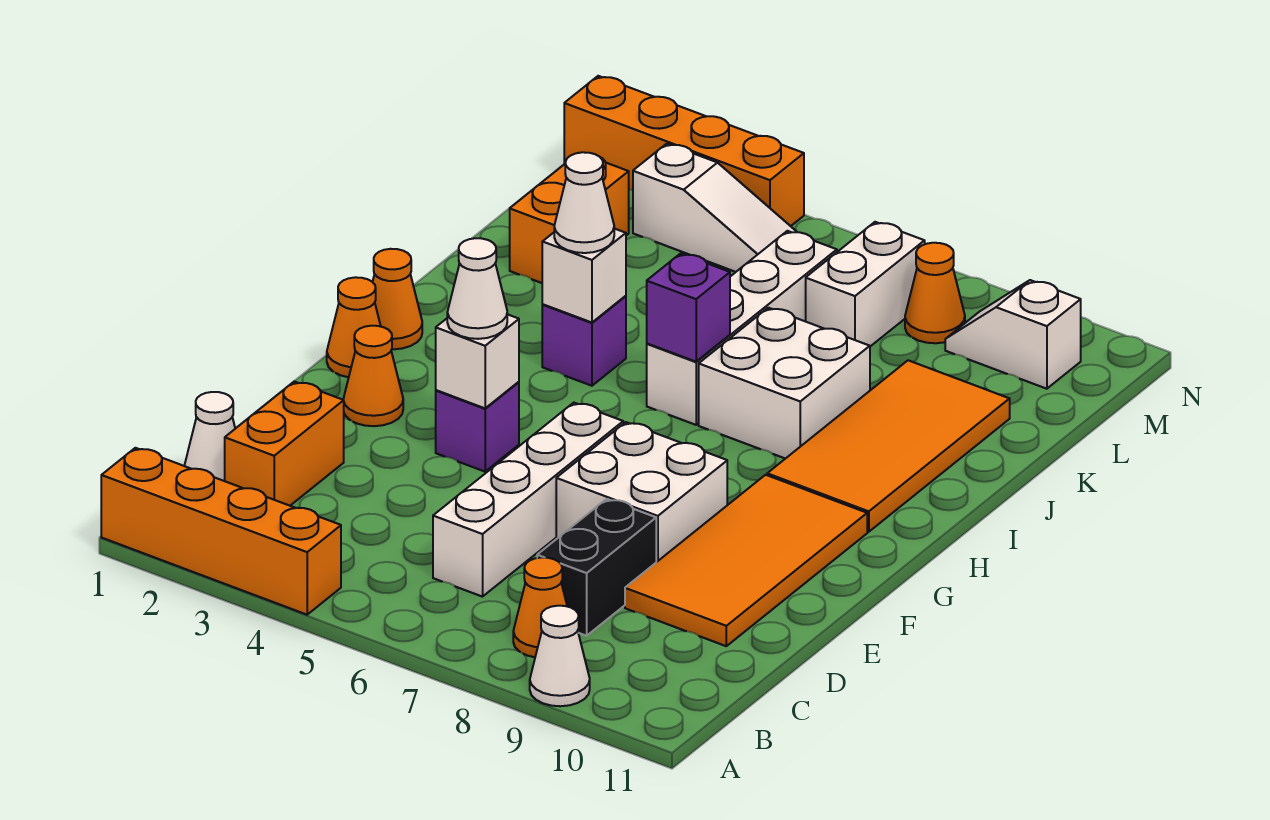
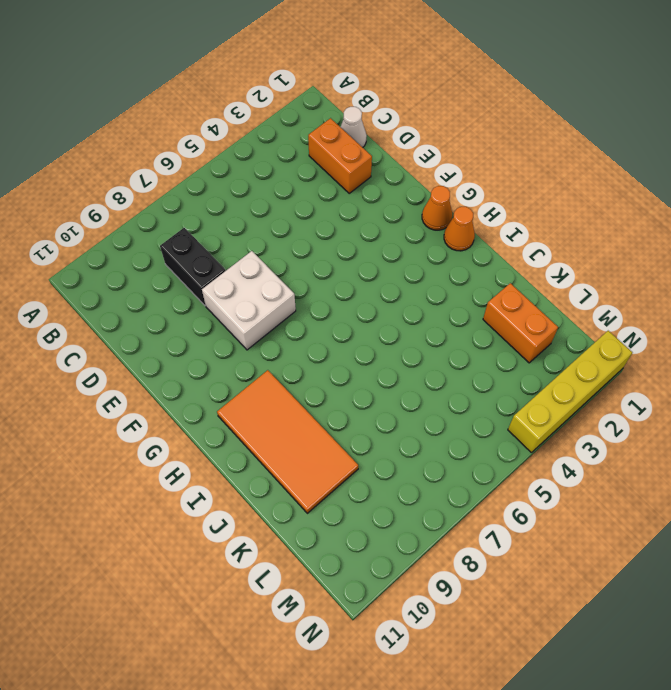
yellow 1x4 brick [508,331,632,453] -> orange 1x4 brick [564,76,804,226]
none -> orange 1x4 brick [101,448,341,615]
none -> white 1x1 cone [530,606,590,706]
none -> orange 1x1 cone [513,557,567,657]

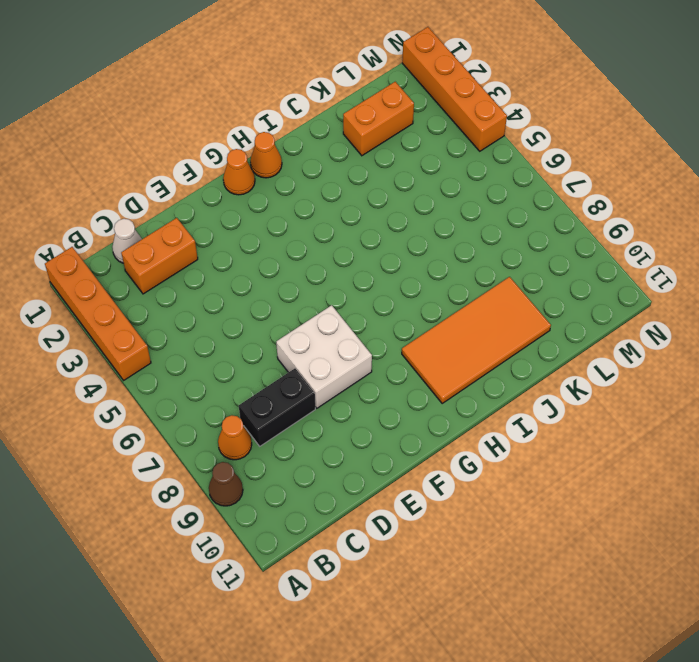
brown 1x1 cone [209,462,243,506] -> white 1x1 cone [530,606,590,706]
none -> white 1x4 brick [433,403,623,597]
none -> orange 2x4 tile [625,475,867,646]
none -> orange 1x1 cone [343,326,403,426]

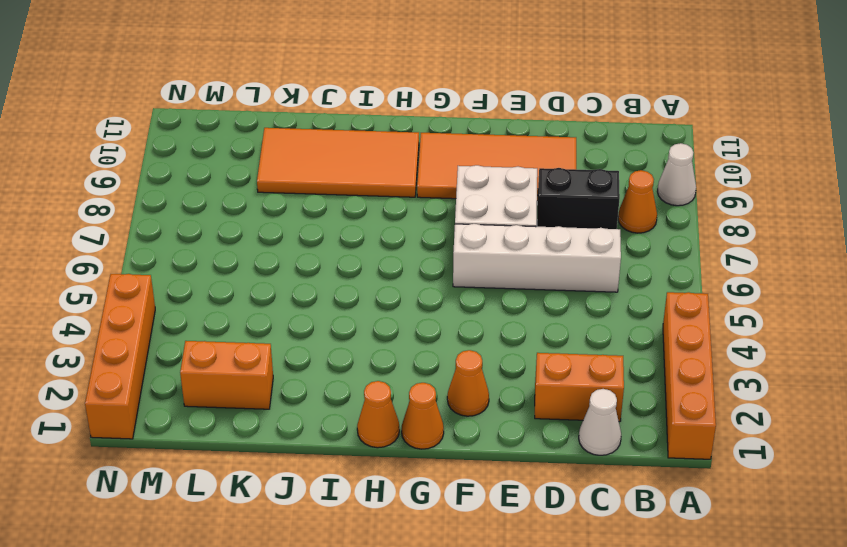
none -> purple 1x1 brick [436,382,519,472]
none -> purple 1x1 brick [542,296,626,386]
none -> white 1x4 brick [647,231,837,425]

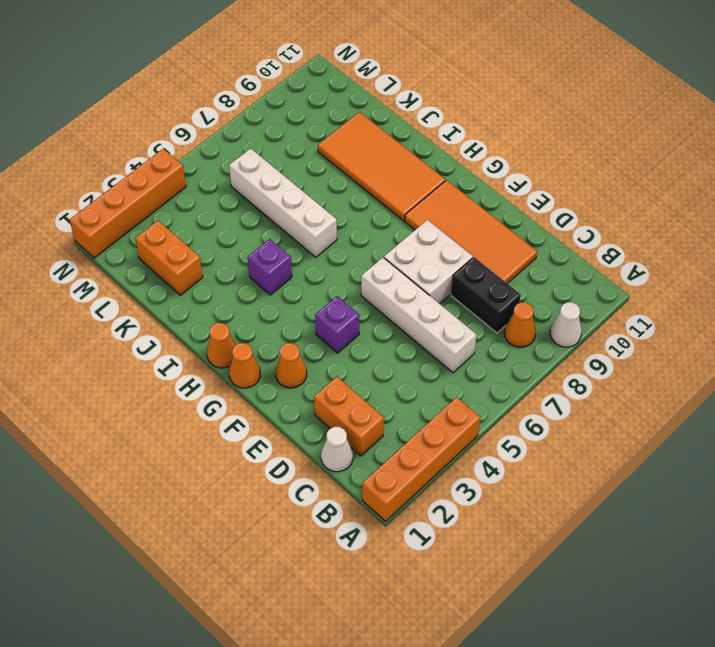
none -> white 2x2 brick [699,308,870,459]
none -> white 1x2 brick [806,222,925,346]
none -> white 1x3 slope [633,144,797,272]

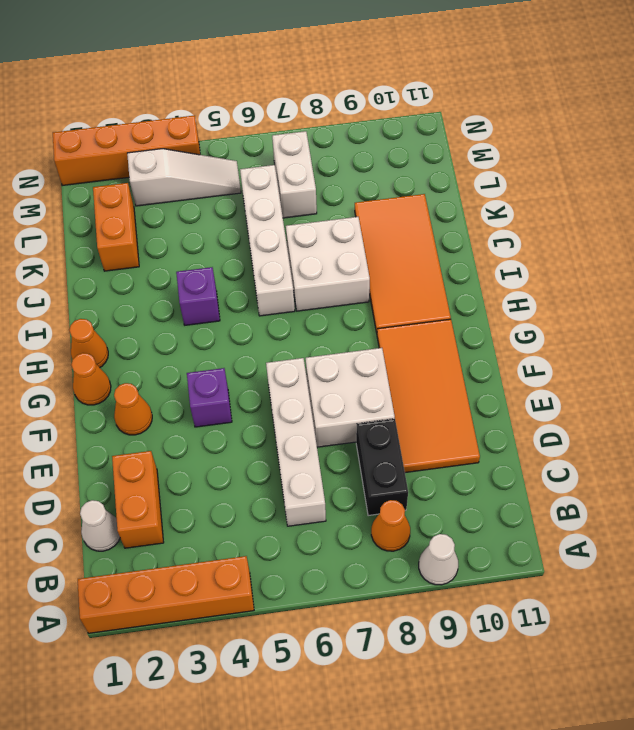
none -> orange 1x1 cone [905,243,965,343]
none -> white 1x2 slope [945,280,1081,389]
none -> white 1x1 brick [436,314,519,408]

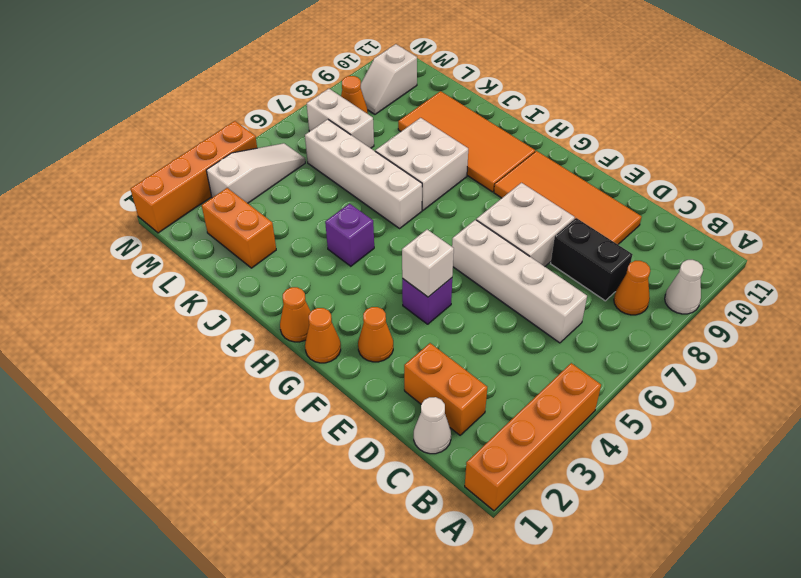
none -> white 1x1 brick [542,229,626,323]
none -> purple 1x1 brick [647,253,730,362]
none -> white 1x1 cone [447,238,507,339]

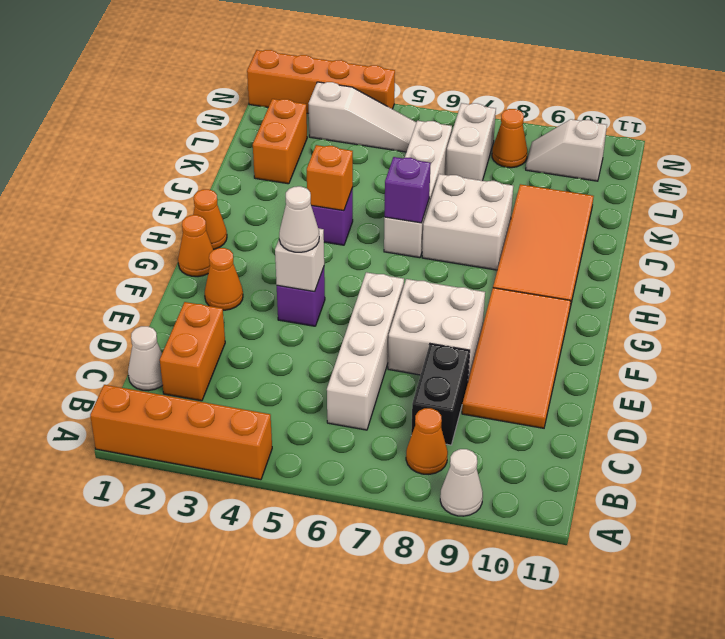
orange 1x1 brick [307,145,353,211] -> white 1x1 brick [542,229,626,323]
none -> white 1x1 cone [554,152,614,253]

